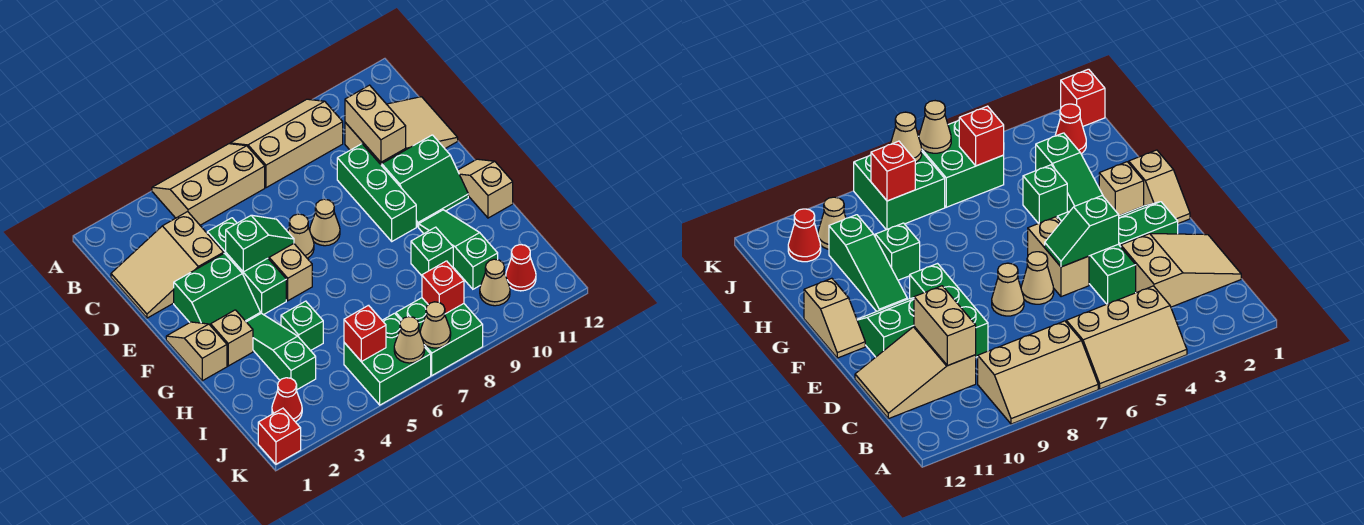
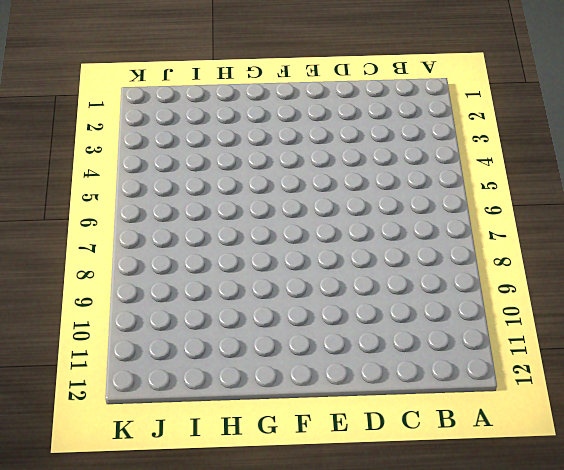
none -> tan 2x3 slope [152,144,265,225]
none -> tan 2x3 slope [230,99,343,188]
none -> tan 2x3 slope [111,212,224,318]
none -> tan 2x3 slope [345,97,458,166]

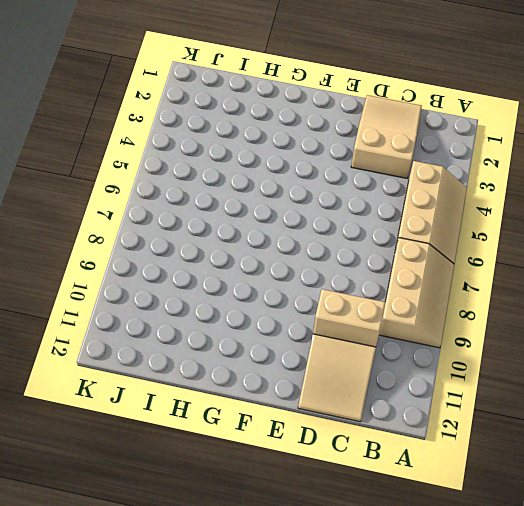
none -> green 1x3 brick [207,218,286,315]
none -> green 1x3 brick [337,144,416,241]
none -> green 2x2 slope [174,253,261,326]
none -> tan 1x2 brick [268,244,312,301]

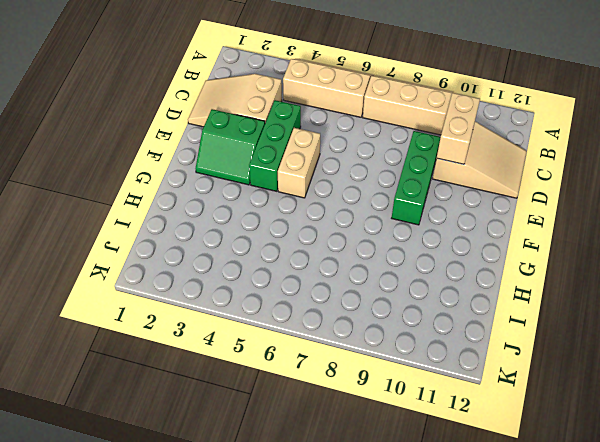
none -> tan 1x1 cone [288,214,314,258]
none -> tan 1x1 cone [310,199,340,246]
none -> green 2x2 slope [382,135,468,227]
none -> tan 1x2 slope [166,322,227,381]

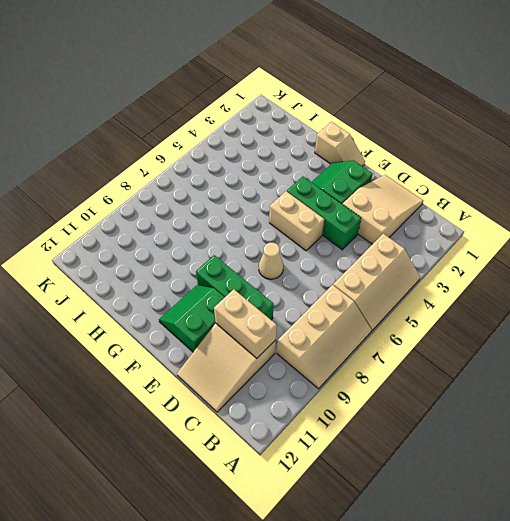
none -> tan 1x1 cone [288,214,314,258]
none -> tan 1x2 slope [458,159,513,218]
none -> tan 1x1 brick [211,310,253,366]
none -> green 1x3 slope [247,313,316,390]

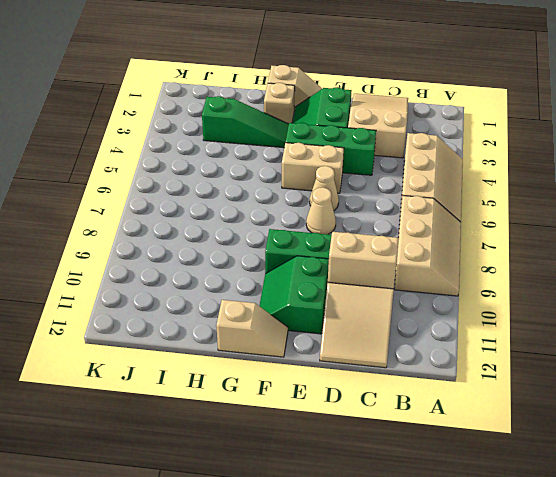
none -> green 1x3 slope [419,210,498,289]
none -> green 1x1 brick [281,301,323,351]
none -> green 1x1 brick [411,227,453,276]
none -> red 1x1 cone [272,378,302,422]

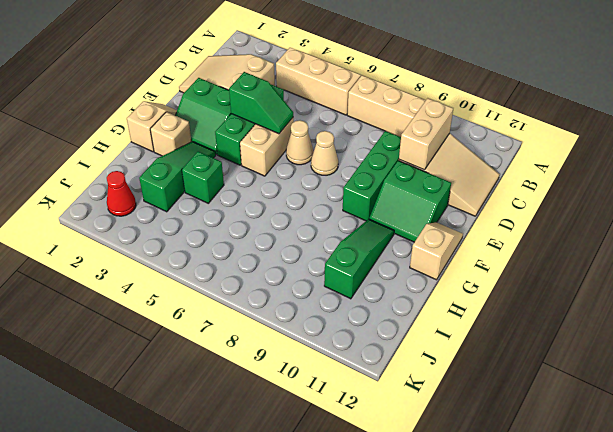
none -> green 1x1 brick [411,227,453,276]
none -> green 2x2 brick [344,313,431,405]
none -> green 2x2 brick [396,298,483,375]
none -> tan 1x1 cone [480,259,510,306]

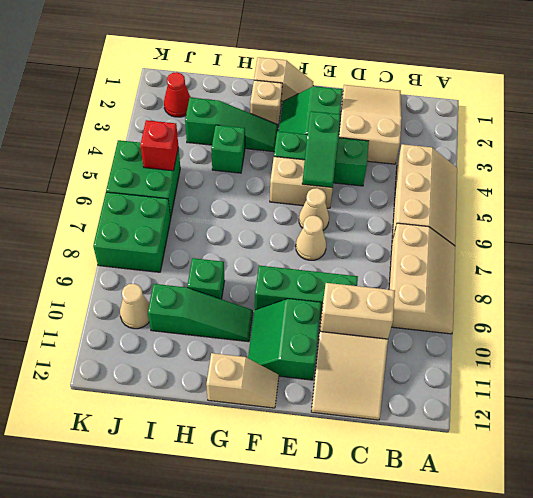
none -> red 1x1 cone [506,245,536,291]
none -> red 1x1 brick [258,408,301,464]
none -> red 1x1 brick [422,261,464,314]
none -> tan 1x1 cone [394,317,425,363]

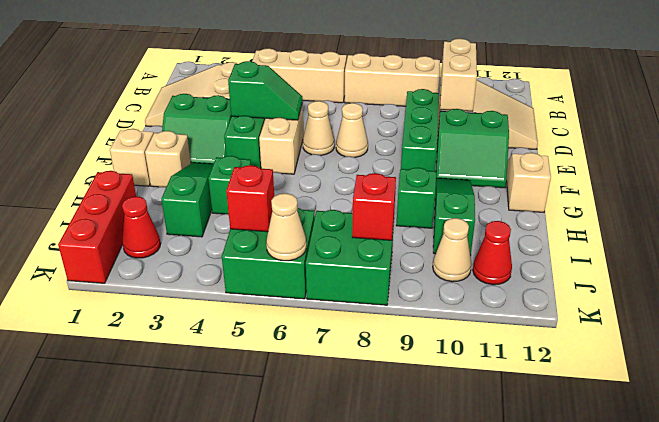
red 1x3 brick [58,171,136,283] -> red 1x1 brick [258,408,301,464]
none -> tan 1x1 cone [420,302,451,348]

